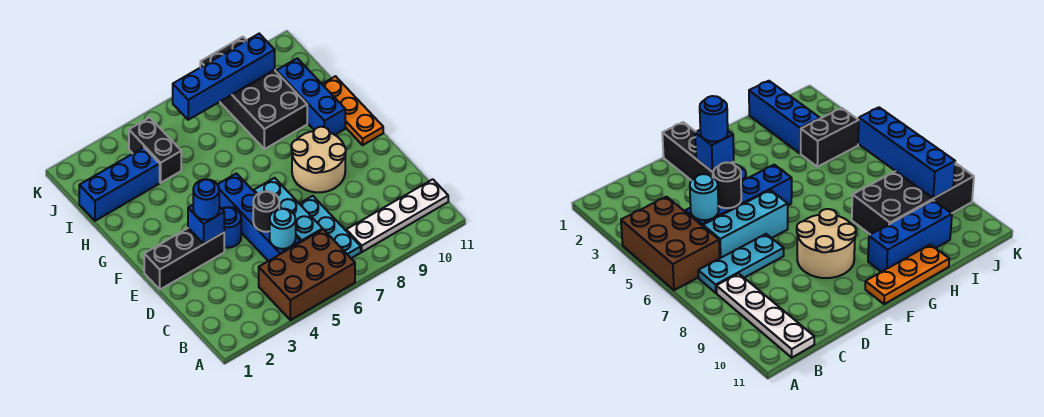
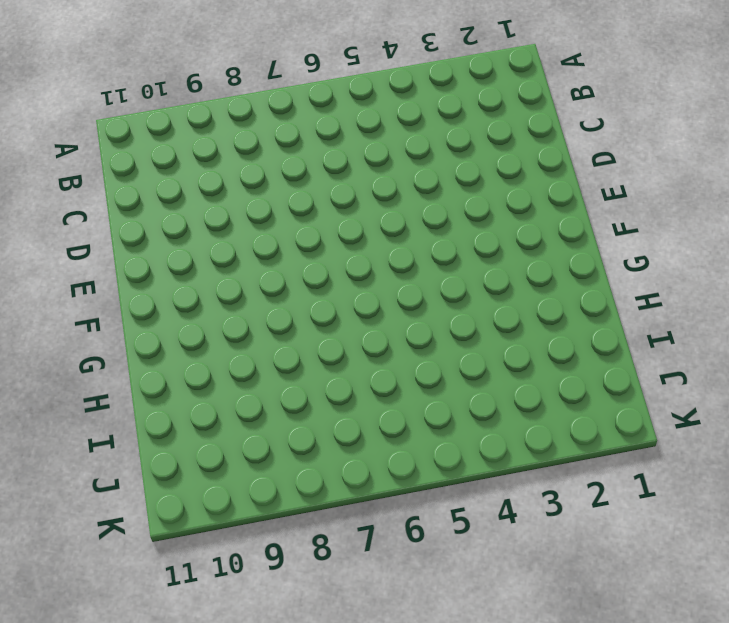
none -> brown 2x3 brick [259,229,355,320]
none -> cyan 1x3 plate [299,196,361,258]
none -> white 1x4 plate [346,179,448,252]

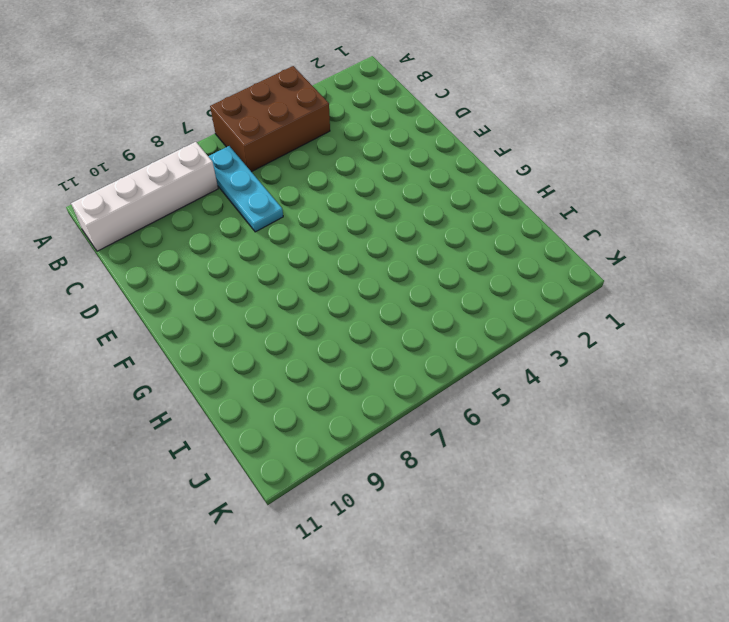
white 1x4 brick [71,142,218,251] -> white 1x4 plate [346,179,448,252]
none -> blue 1x4 brick [217,173,301,261]
none -> cyan 1x3 brick [254,178,323,242]
none -> black 1x3 brick [144,228,224,289]

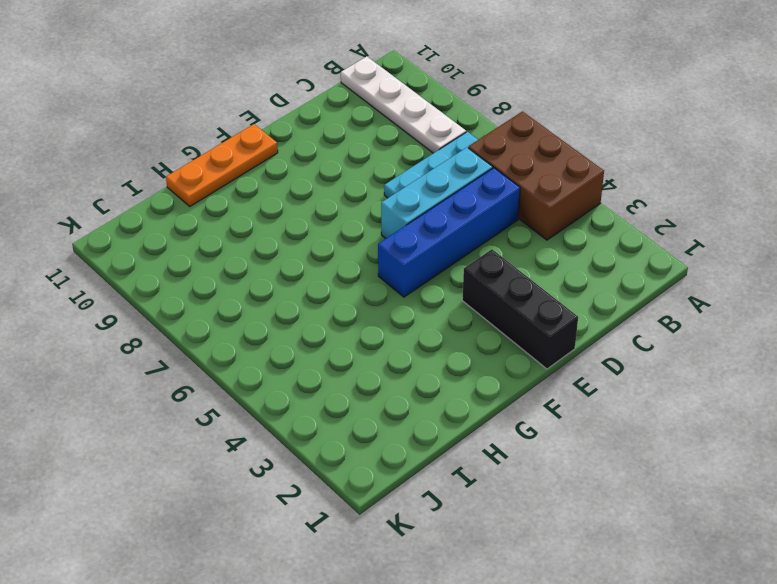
none -> blue 1x1 round brick [222,207,241,248]
none -> tan 2x2 round brick [291,127,346,192]
none -> blue 1x3 brick [277,58,345,135]

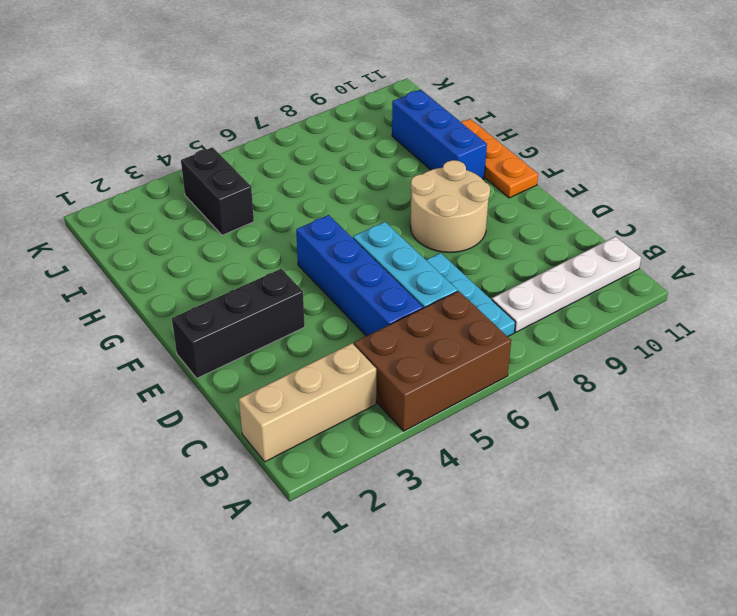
tan 1x3 brick [239,343,376,462] -> none
none -> blue 1x1 round brick [222,207,241,248]
none -> black 2x4 brick [200,37,307,149]
none -> blue 1x3 brick [79,148,160,221]

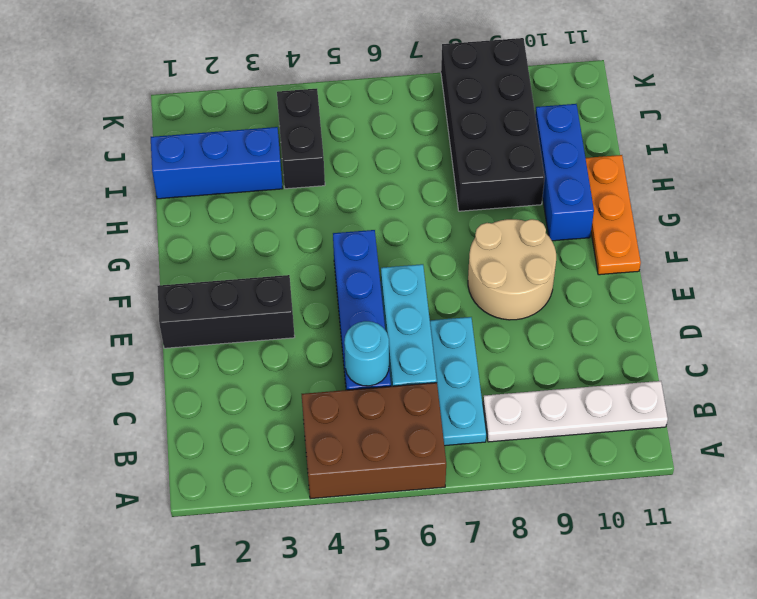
none -> blue 1x1 round brick [222,207,241,248]
none -> black 1x1 round brick [253,191,279,232]
none -> blue 1x1 brick [188,205,224,244]

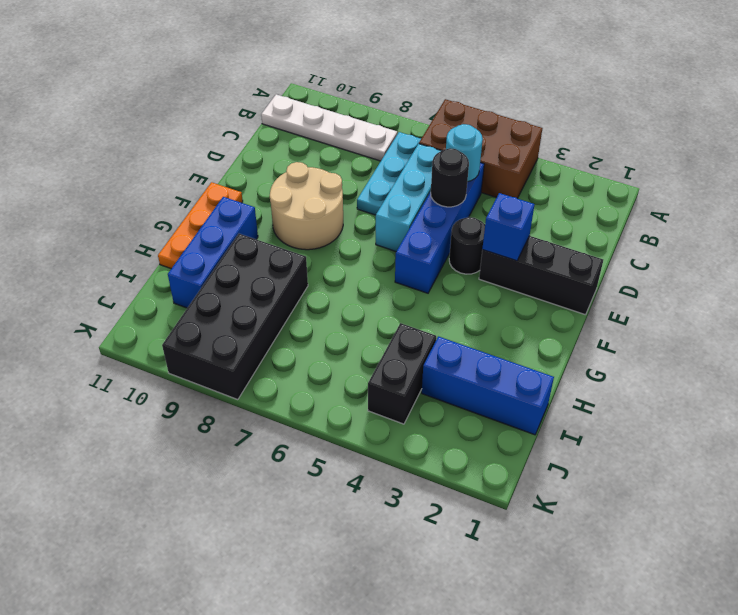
black 1x1 round brick [449,217,485,274] -> blue 1x1 round brick [222,207,241,248]
none -> blue 1x4 brick [173,34,275,120]
none -> blue 1x1 round brick [193,179,219,220]

